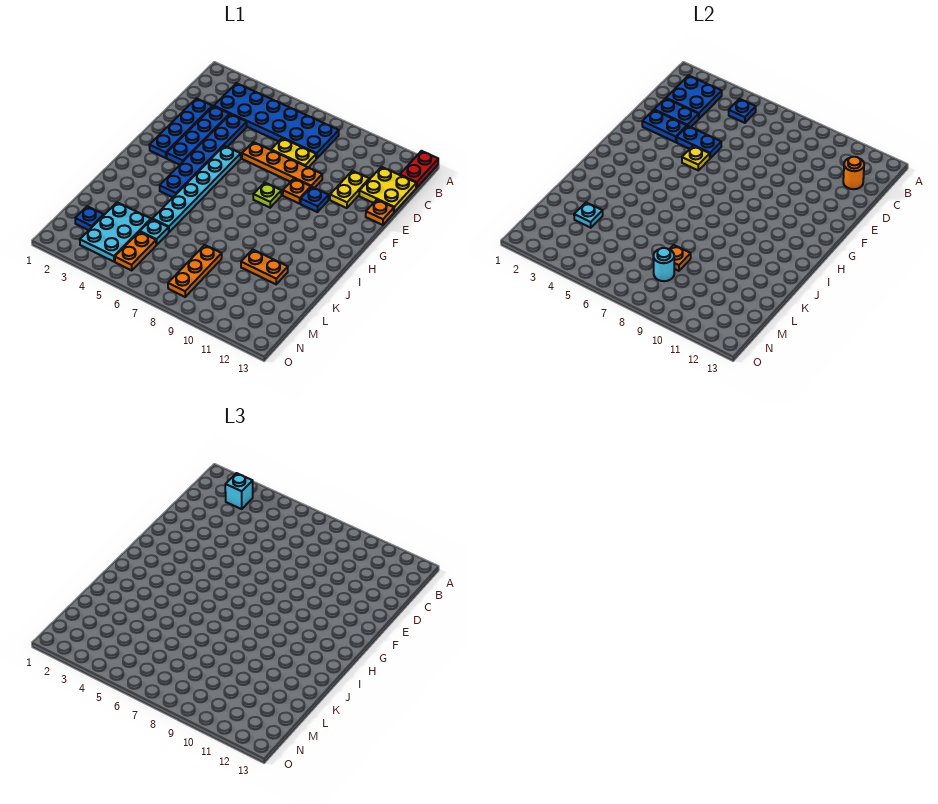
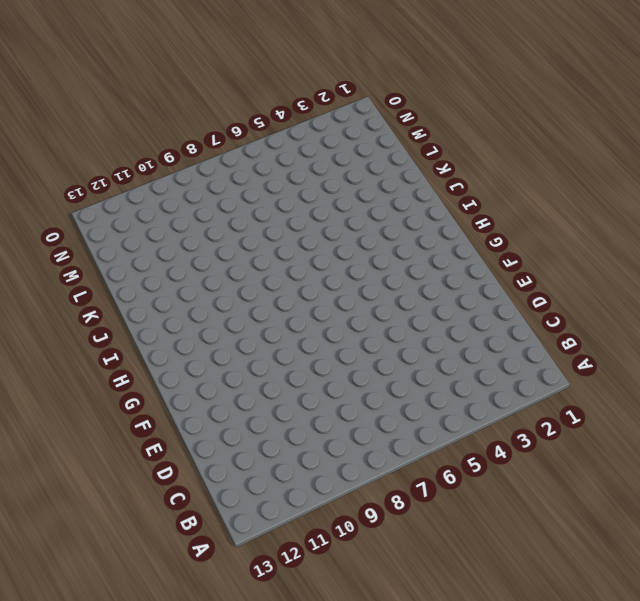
none -> red 1x2 plate [400,151,438,188]
none -> blue 2x6 plate [214,83,339,159]
none -> yellow 2x2 plate [359,167,416,212]
none -> blue 1x4 plate [149,99,213,158]

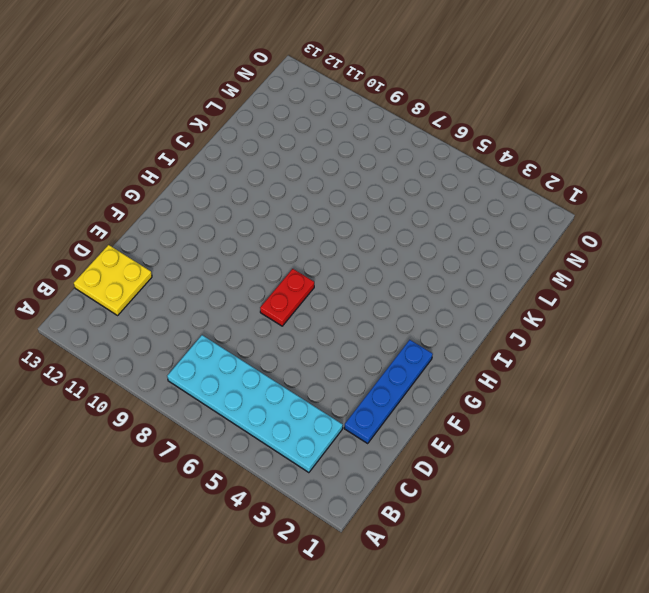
cyan 2x6 plate [167,335,343,473] -> blue 2x6 plate [214,83,339,159]
red 1x2 plate [260,269,314,326] -> red 1x2 plate moved to [400,151,438,188]
none -> blue 1x4 plate [167,106,230,165]
none -> blue 1x6 plate [160,114,247,197]
none -> yellow 1x2 plate [271,138,316,168]
none -> yellow 1x2 plate [330,171,369,208]

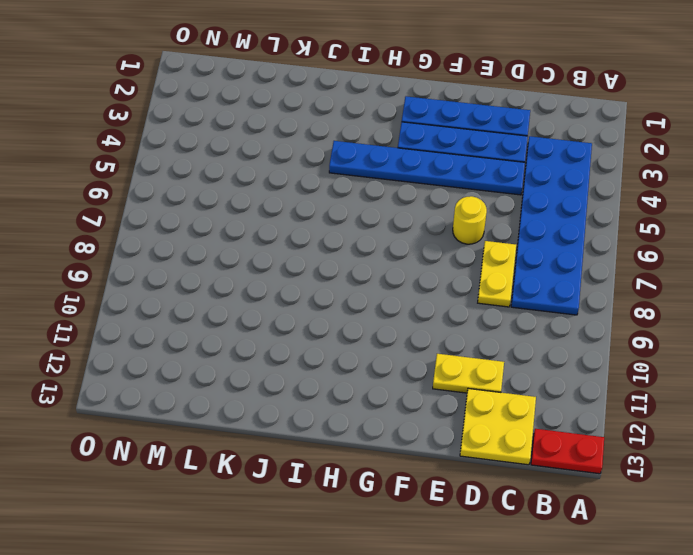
yellow 1x1 round brick [453,196,487,244] -> orange 1x4 plate [242,142,322,188]
none -> orange 1x1 plate [366,200,394,225]
none -> cyan 1x6 plate [153,146,241,232]
none -> orange 1x1 plate [283,179,311,204]
none -> blue 1x1 plate [301,187,329,212]

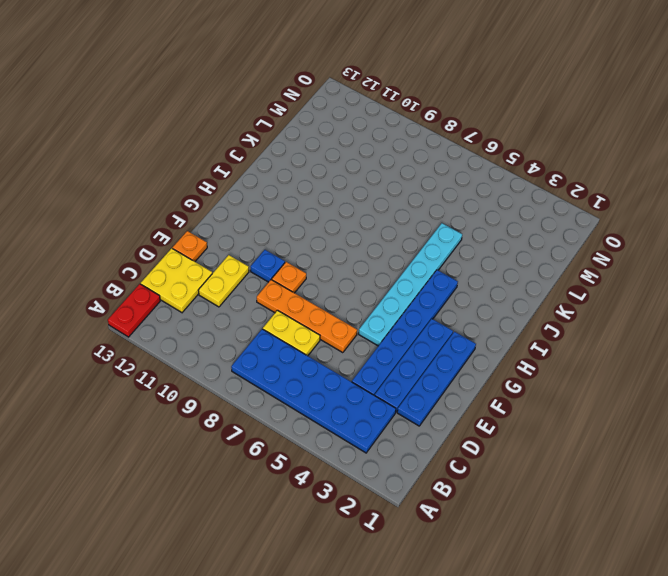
none -> lime 1x1 plate [253,183,281,208]
none -> orange 1x2 plate [241,249,288,284]
none -> cyan 2x3 plate [80,202,151,262]
none -> cyan 1x1 plate [140,219,169,245]

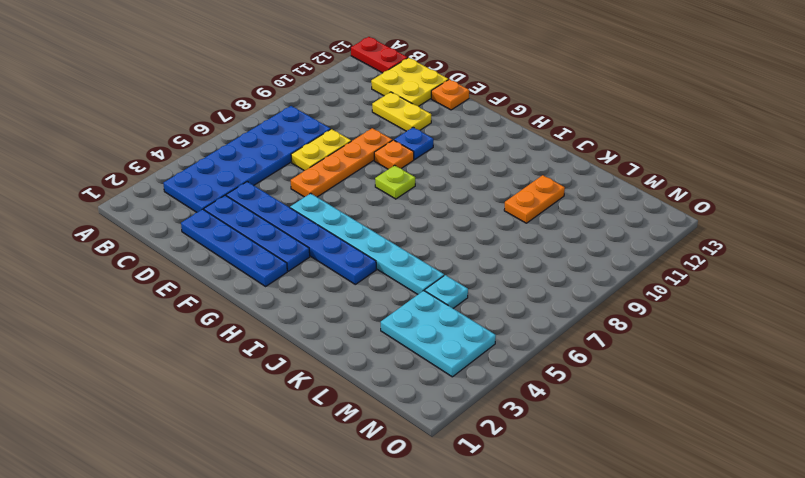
none -> orange 1x3 plate [168,245,222,297]
none -> blue 1x1 plate [75,206,104,230]
none -> orange 1x2 plate [115,232,156,270]
none -> blue 2x2 plate [666,76,722,119]

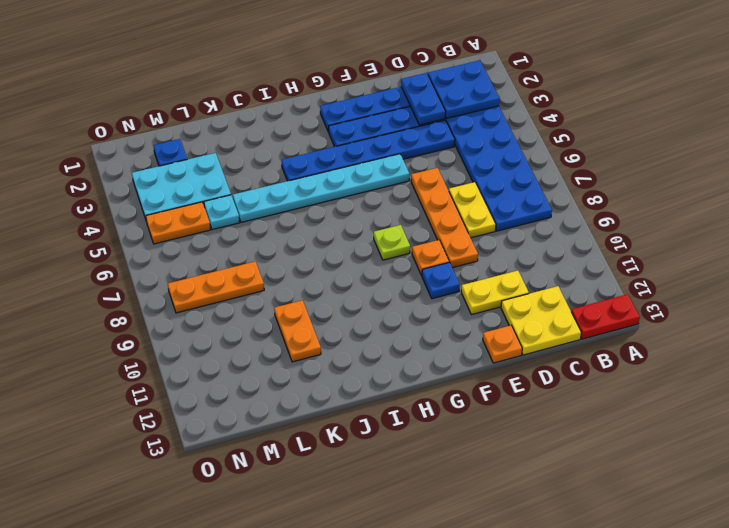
none -> blue 1x1 plate [729,99,756,123]
none -> orange 1x1 round brick [843,157,864,189]
none -> blue 1x2 plate [642,110,687,142]
none -> blue 1x2 plate [677,126,721,158]

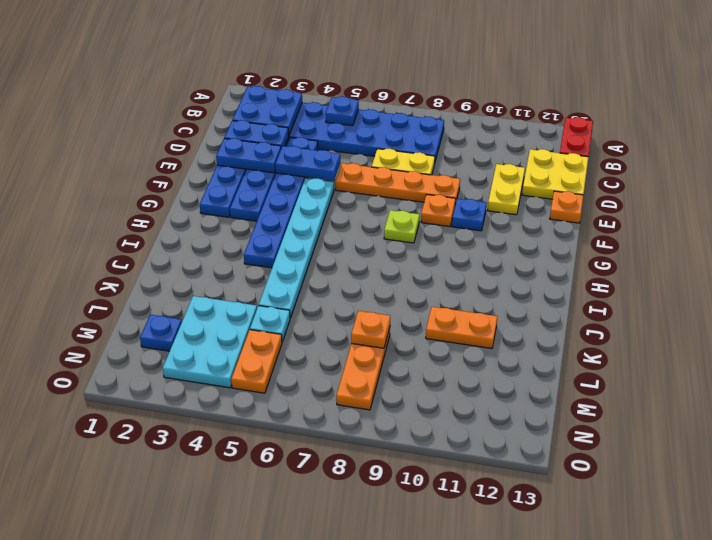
none -> orange 1x1 round brick [843,157,864,189]
none -> yellow 1x1 plate [682,146,710,170]
none -> cyan 1x1 plate [574,202,603,228]
none -> cyan 1x1 round brick [653,248,674,281]

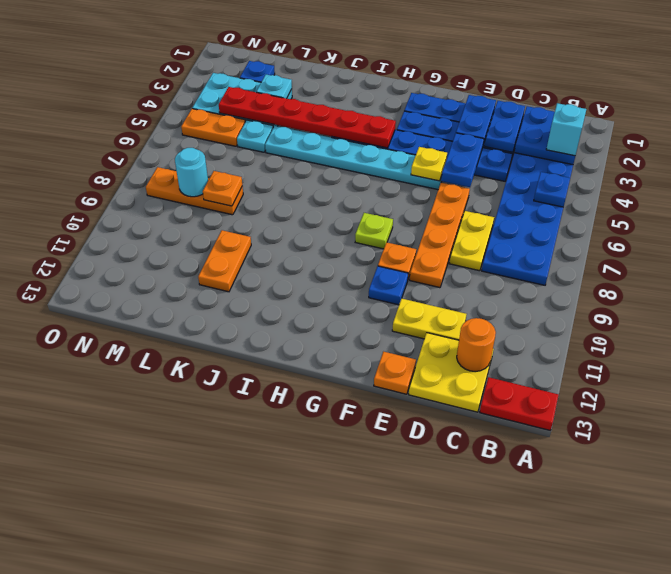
red 1x6 plate [219,87,396,148] -> none

